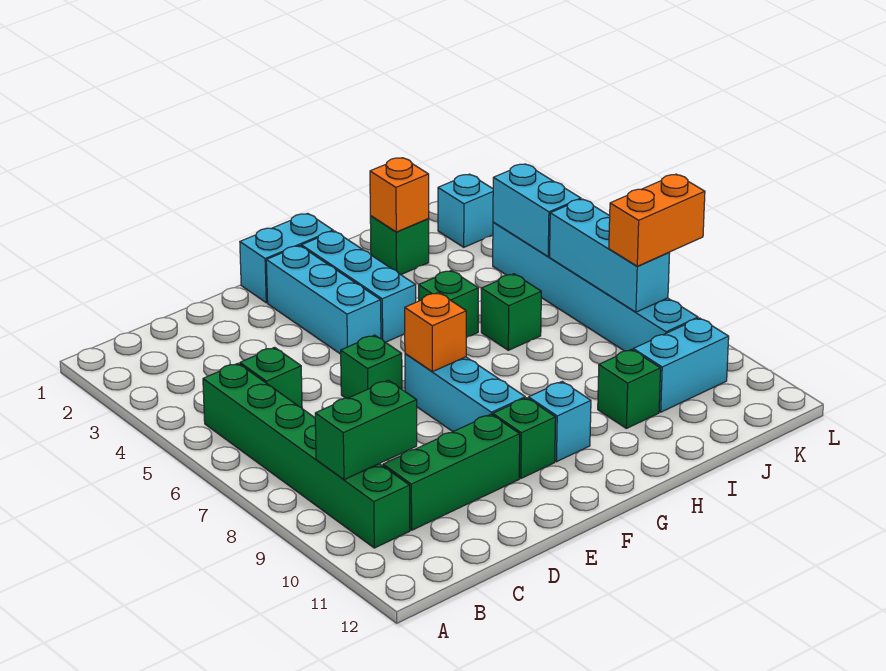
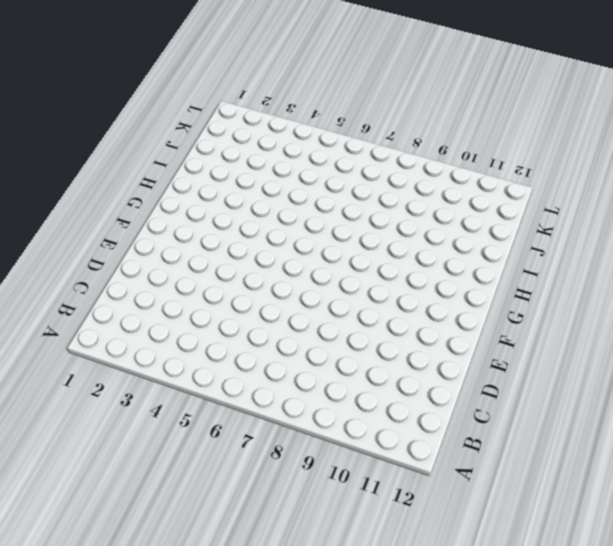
none -> green 1x6 brick [203,363,410,548]
none -> green 1x1 brick [240,347,302,408]
none -> green 1x3 brick [383,414,520,530]

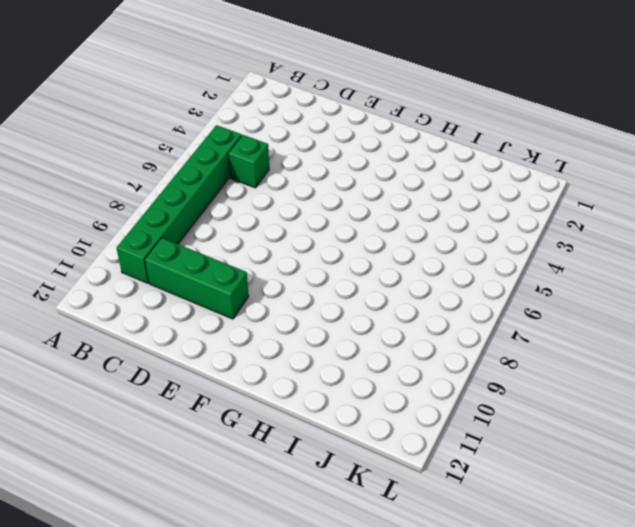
none -> green 1x1 brick [341,335,402,398]
none -> cyan 1x2 brick [240,213,333,303]
none -> cyan 1x3 brick [266,246,381,354]

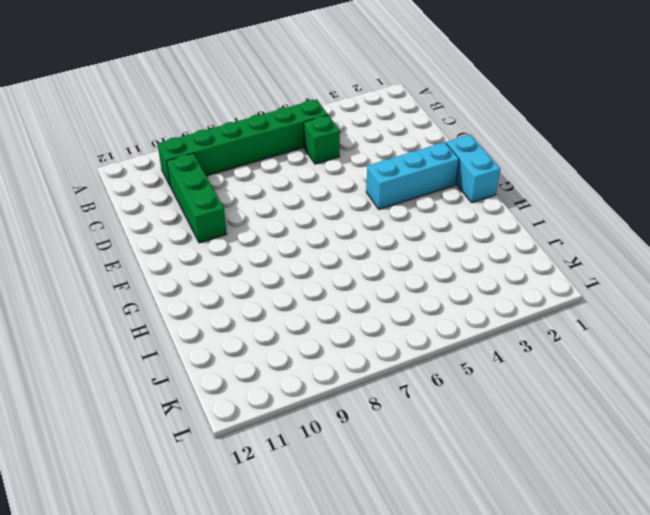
none -> green 1x1 brick [341,335,402,398]
none -> cyan 1x3 brick [405,354,525,431]
none -> green 1x1 brick [493,398,556,478]

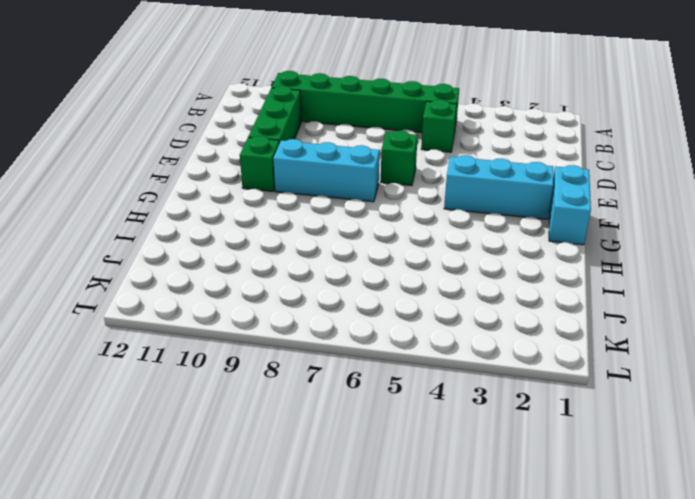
none -> cyan 1x3 brick [301,231,416,342]
none -> cyan 1x1 brick [529,382,591,462]
none -> green 1x1 brick [419,270,478,338]

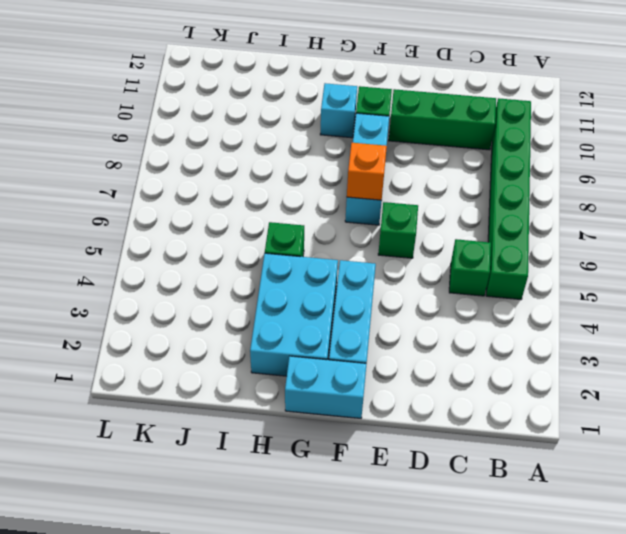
cyan 2x3 brick [250,253,338,376] -> cyan 1x3 brick [301,231,416,342]
none -> green 1x1 brick [370,216,429,275]
none -> green 1x1 brick [481,274,541,350]
none -> green 1x1 brick [598,349,661,428]

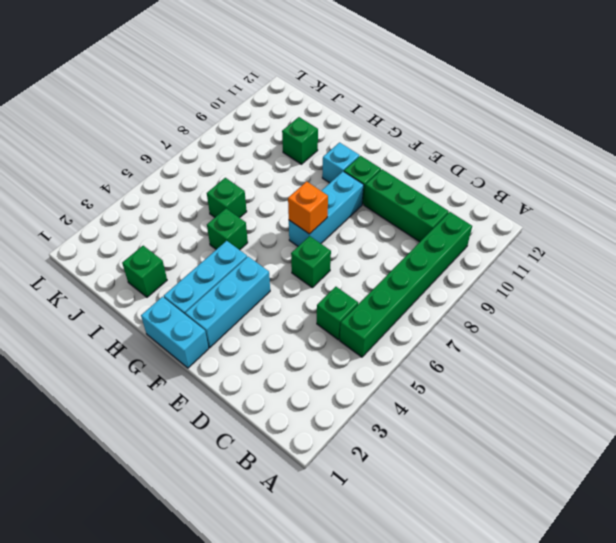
none -> cyan 1x2 brick [633,318,729,412]
none -> cyan 1x1 brick [438,174,493,247]
none -> cyan 1x6 brick [493,222,698,351]

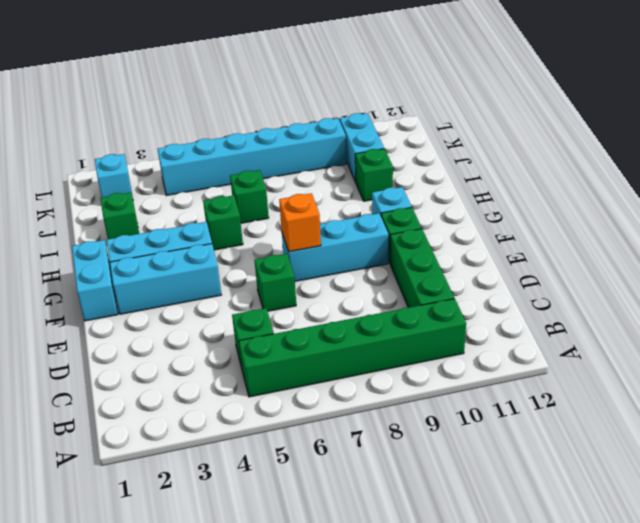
none -> green 1x2 brick [315,380,417,480]
none -> orange 1x1 brick [370,158,429,232]
none -> cyan 1x2 brick [493,164,581,257]

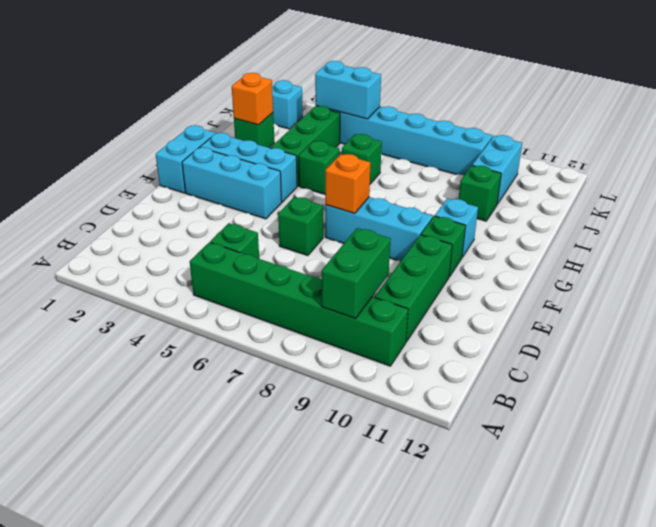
green 1x3 brick [271,106,340,186] -> none
none -> cyan 1x3 brick [550,199,670,312]
none -> orange 1x2 brick [609,174,705,266]

